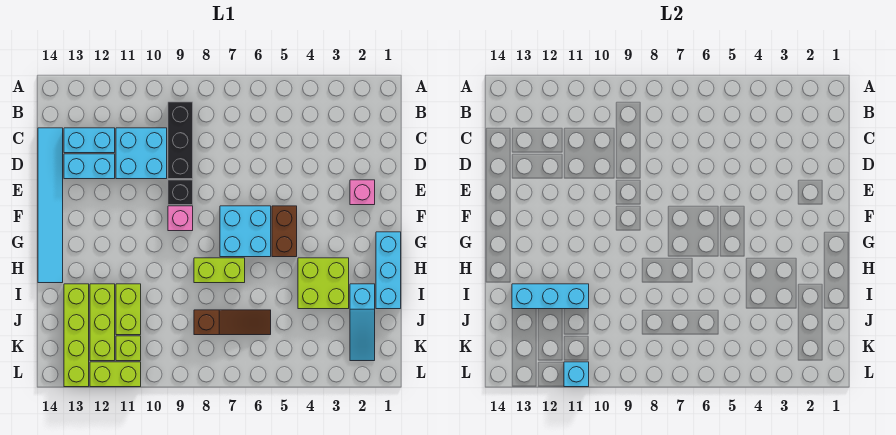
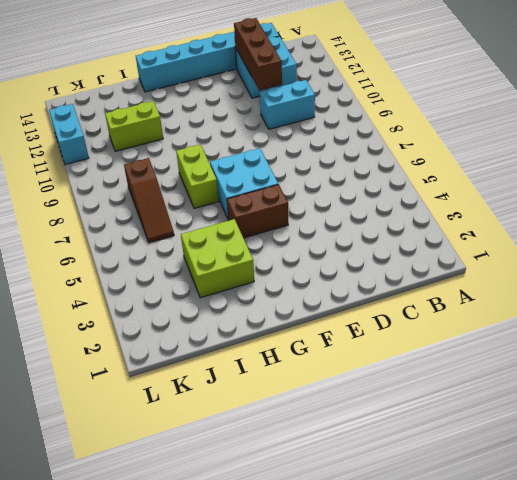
cyan 1x2 brick [260,80,315,129] -> cyan 2x2 brick [116,128,167,179]
cyan 1x6 brick [136,23,279,92] -> cyan 1x6 tile [38,128,63,283]
brown 1x3 brick [234,18,282,91] -> none
cyan 1x2 brick [49,104,89,164] -> lime 1x2 brick [90,362,141,387]
none -> black 1x3 brick [168,102,193,179]
none -> pink 1x1 brick [350,180,375,205]
none -> black 1x1 brick [168,180,193,205]

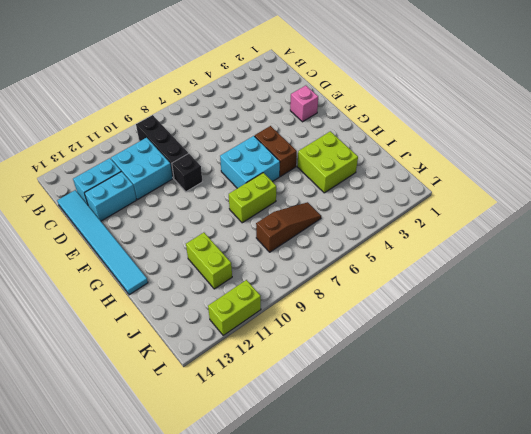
none -> pink 1x1 brick [168,206,193,231]
none -> cyan 1x3 brick [376,232,401,309]
none -> cyan 1x3 slope [350,284,375,361]

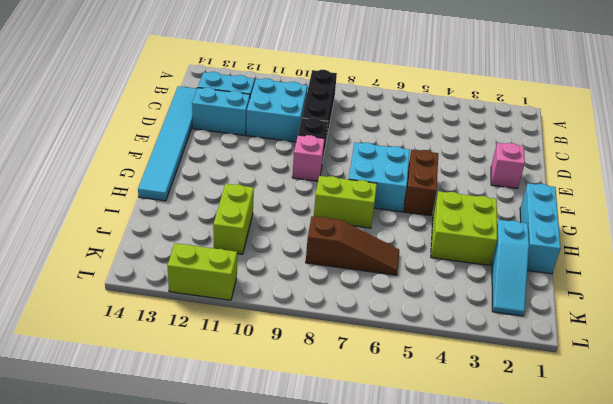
none -> lime 1x3 brick [90,284,115,361]
none -> lime 1x4 brick [64,284,89,387]
none -> lime 1x1 brick [116,336,141,361]

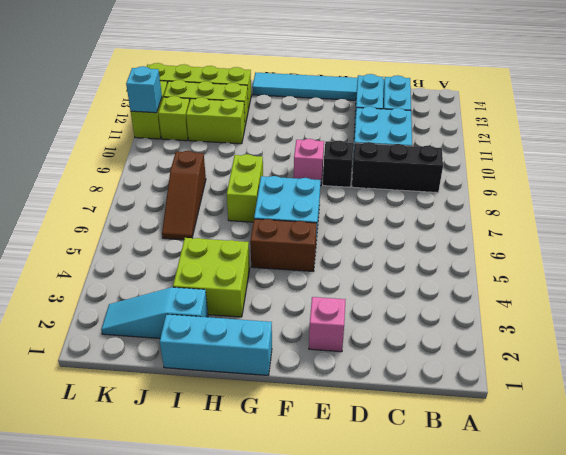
none -> cyan 1x3 brick [512,284,589,309]

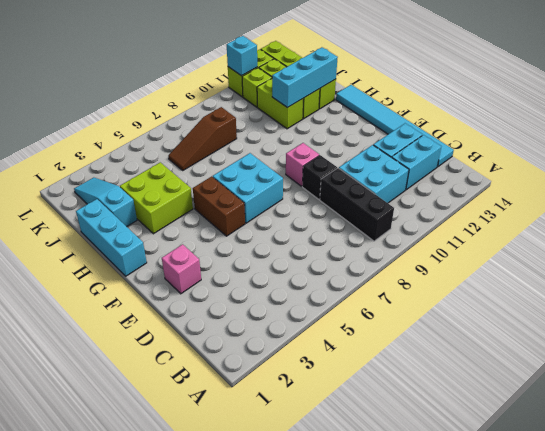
none -> lime 1x2 brick [194,258,245,283]

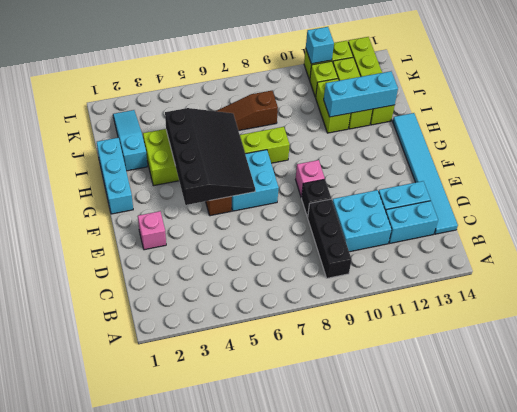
black 3x4 slope [165,108,255,205] -> none

